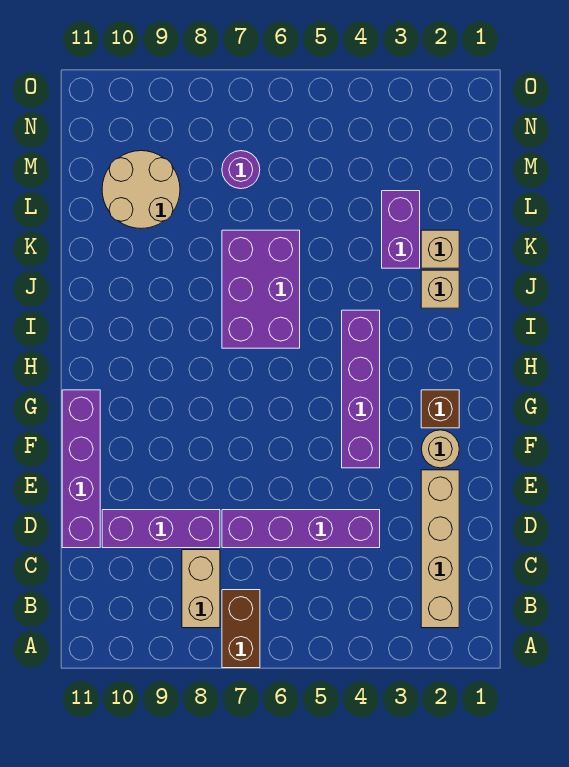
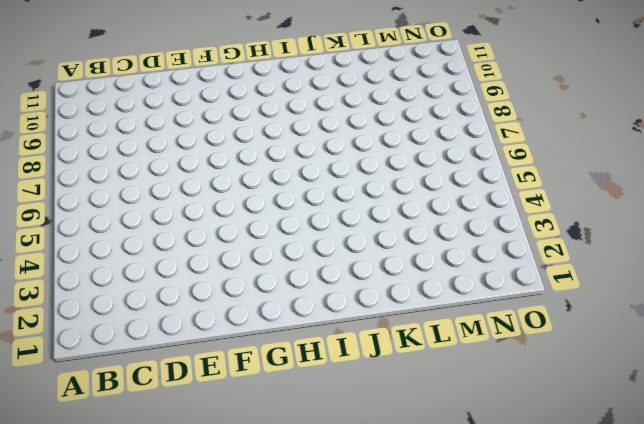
none -> brown 1x2 brick [222,590,260,668]
none -> tan 1x4 brick [421,470,459,628]
none -> tan 1x2 brick [182,550,220,628]

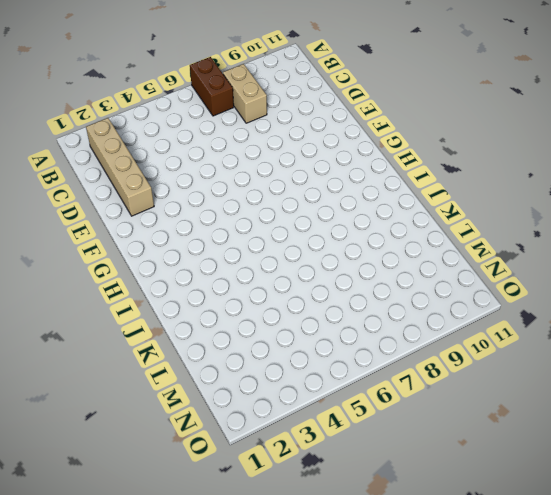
none -> purple 1x4 brick [222,510,380,548]
none -> purple 1x3 brick [102,510,220,548]
none -> purple 1x4 brick [62,390,100,548]

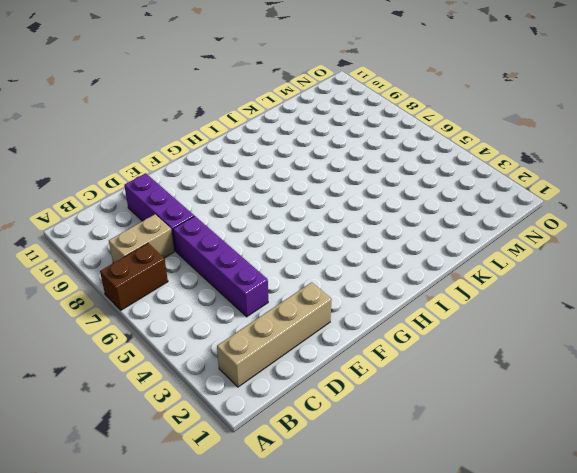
none -> purple 1x4 brick [62,390,100,548]
none -> tan 1x1 round brick [422,430,459,468]
none -> purple 1x4 brick [342,310,380,468]

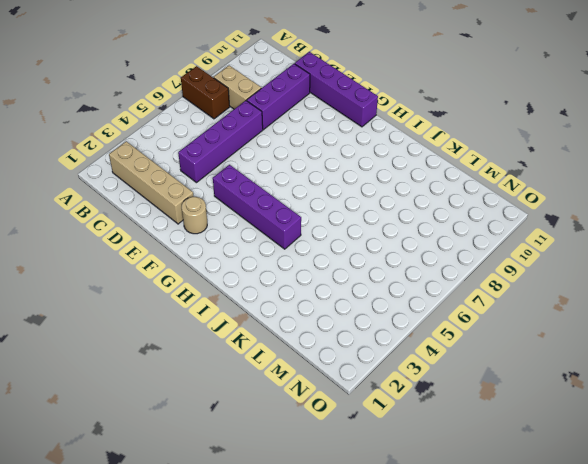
none -> brown 1x1 brick [421,390,459,428]
none -> purple 2x3 brick [222,230,300,348]
none -> tan 1x1 brick [421,270,459,308]

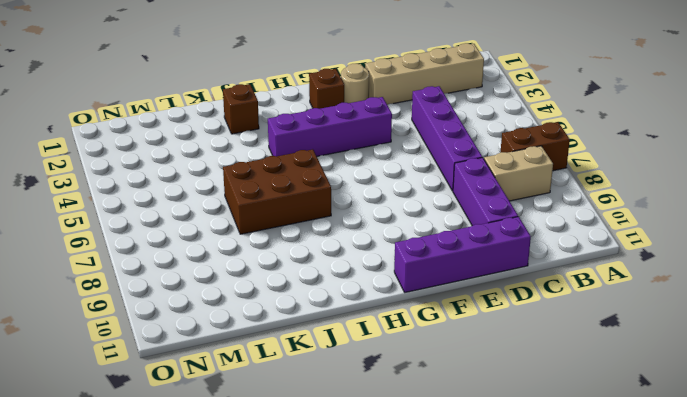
brown 2x3 brick [223,149,331,234] -> purple 2x3 brick [222,230,300,348]
brown 1x1 brick [223,84,259,134] -> tan 1x1 brick [421,270,459,308]
none -> tan 1x1 brick [421,230,459,268]
none -> purple 1x2 brick [382,191,420,268]
none -> tan 2x2 round brick [102,151,180,229]

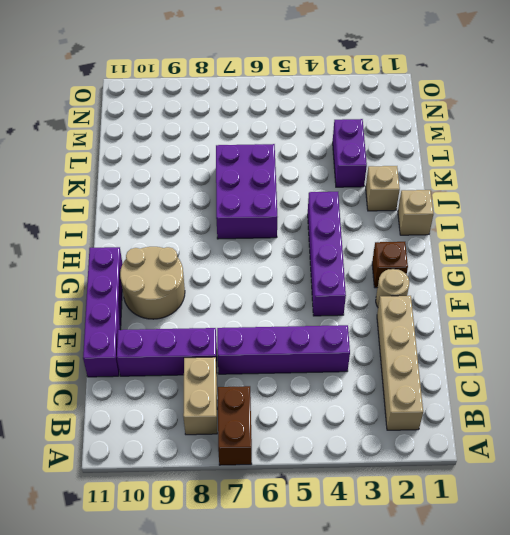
tan 2x2 round brick [120,247,185,319] -> tan 2x2 round brick moved to [102,151,180,229]
tan 1x1 brick [398,190,434,235] -> tan 1x1 brick moved to [421,230,459,268]
none -> purple 1x1 round brick [222,151,260,189]

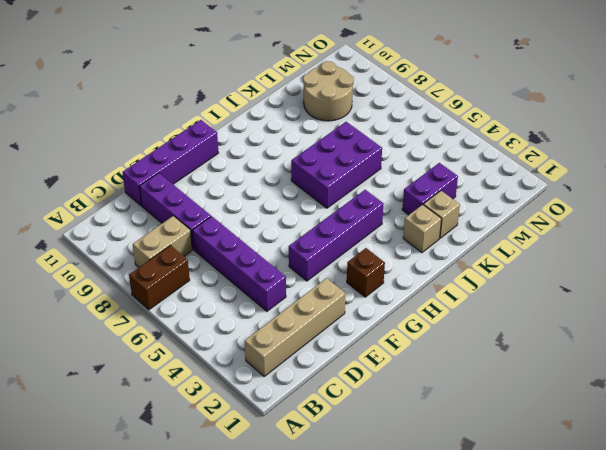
none -> tan 1x1 round brick [422,430,459,468]
none -> purple 1x1 round brick [222,151,260,189]

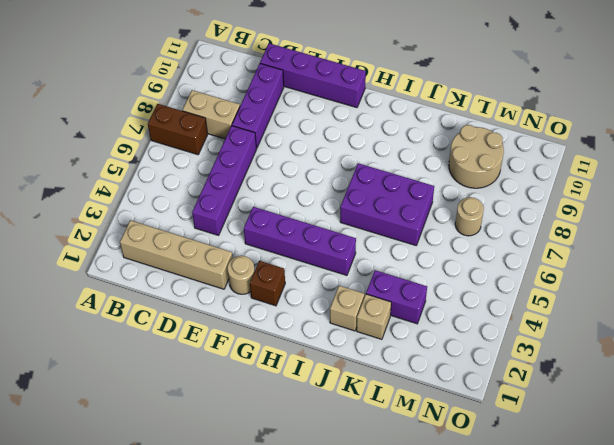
tan 1x1 round brick [455,197,484,236] -> purple 1x1 round brick [222,151,260,189]

